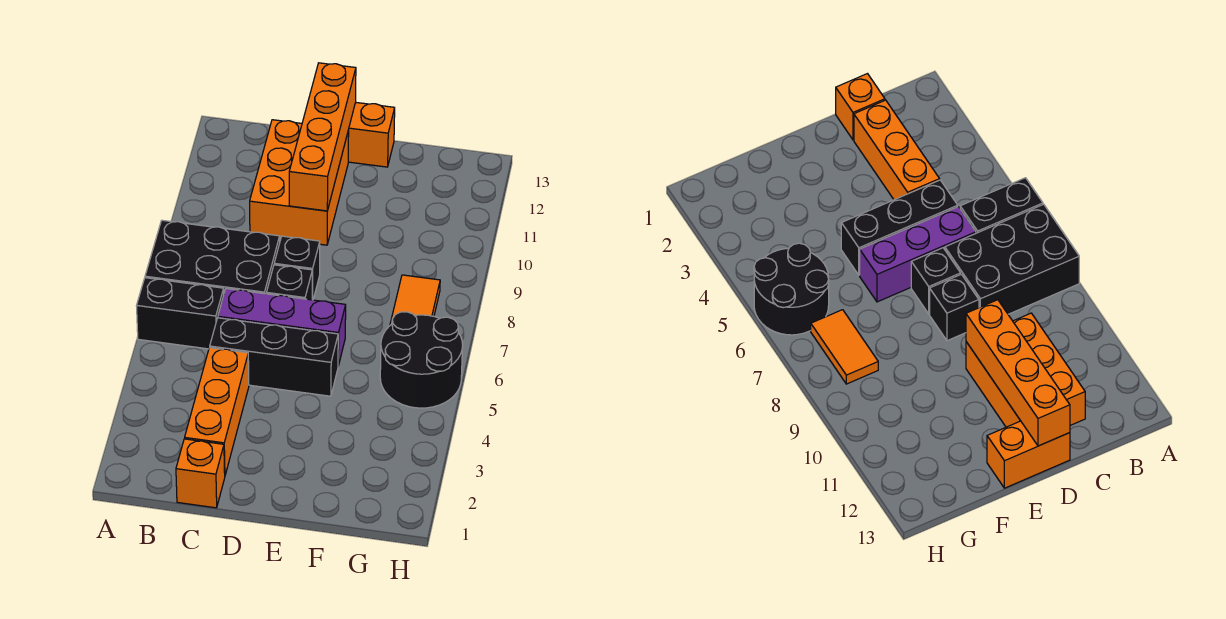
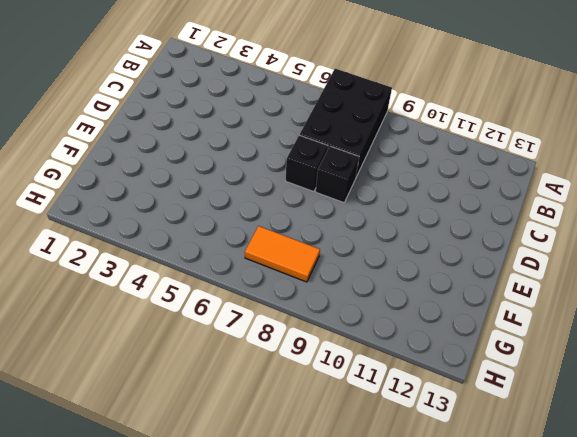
none -> black 1x2 brick [136,278,224,349]
none -> orange 1x1 brick [176,439,225,508]
none -> orange 1x3 brick [185,348,249,475]

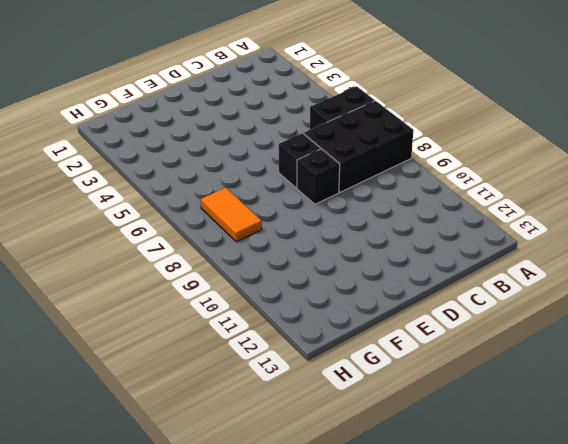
none -> orange 1x1 brick [176,439,225,508]
none -> orange 1x3 brick [185,348,249,475]
none -> black 1x3 brick [210,318,338,396]

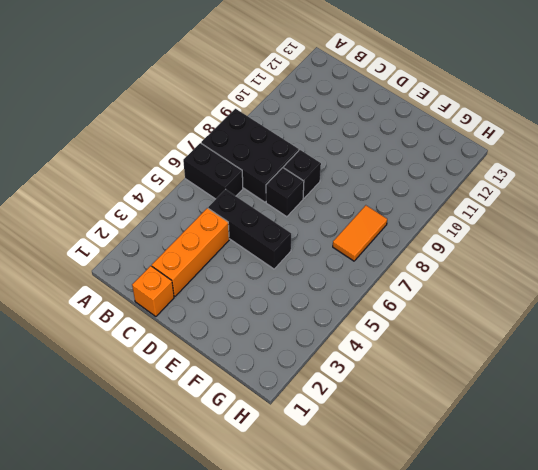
none -> purple 1x3 brick [218,289,346,366]
none -> orange 2x3 brick [250,120,349,245]
none -> orange 1x2 brick [348,102,395,167]

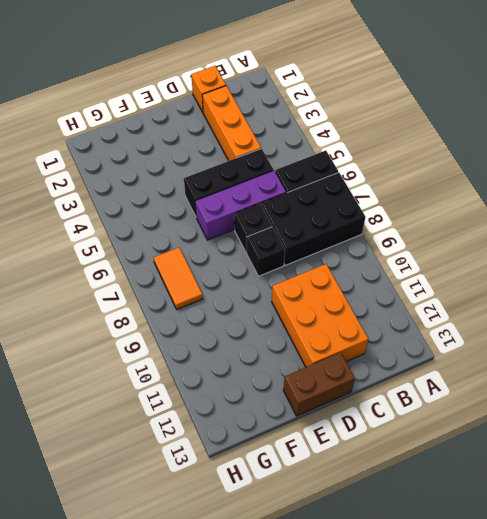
brown 1x2 brick [283,352,355,416] -> orange 1x2 brick [348,102,395,167]
none -> black 2x2 round brick [380,312,463,408]
none -> orange 1x4 brick [289,63,356,211]

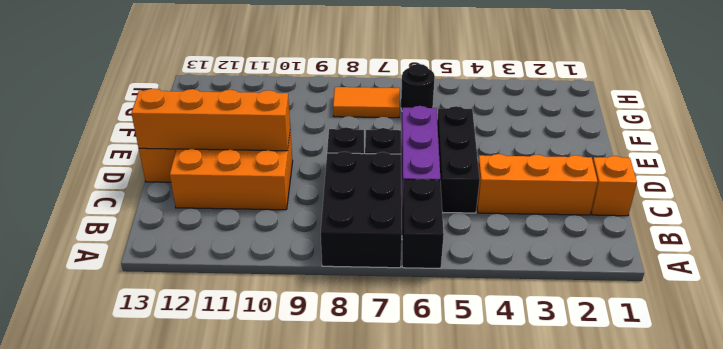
black 1x1 round brick [401,64,435,110] -> black 2x2 round brick [380,312,463,408]

